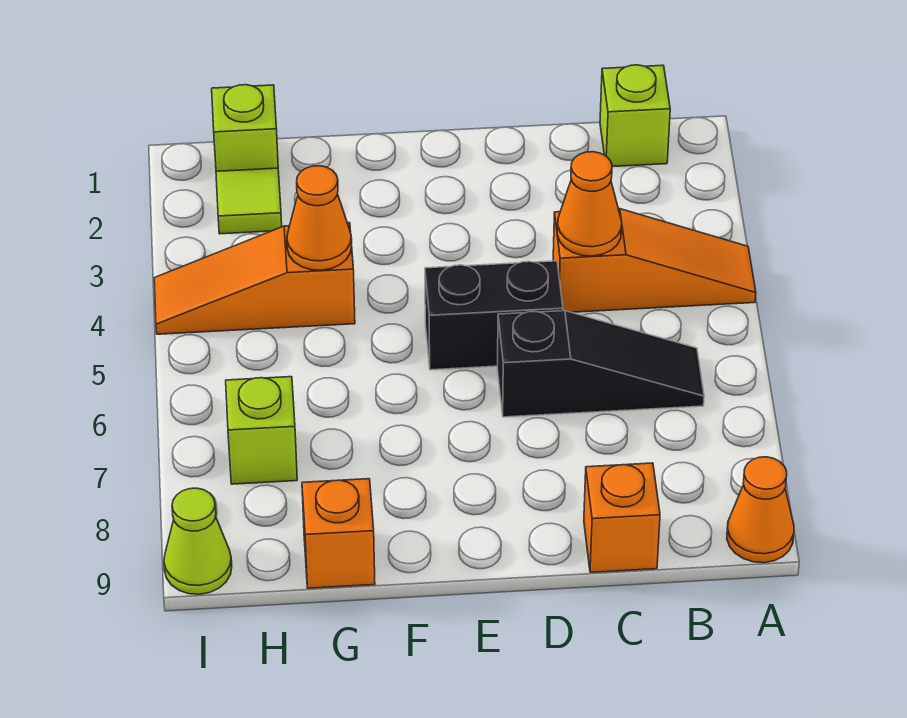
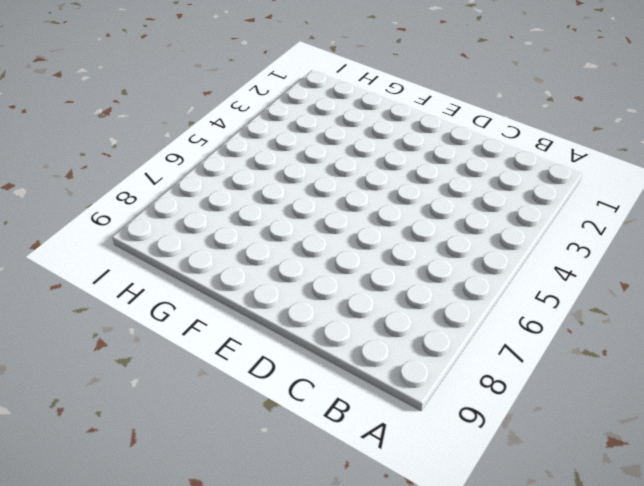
none -> orange 1x3 slope [553,209,756,312]
none -> orange 1x1 cone [727,457,794,563]
none -> lime 1x1 brick [600,65,670,167]

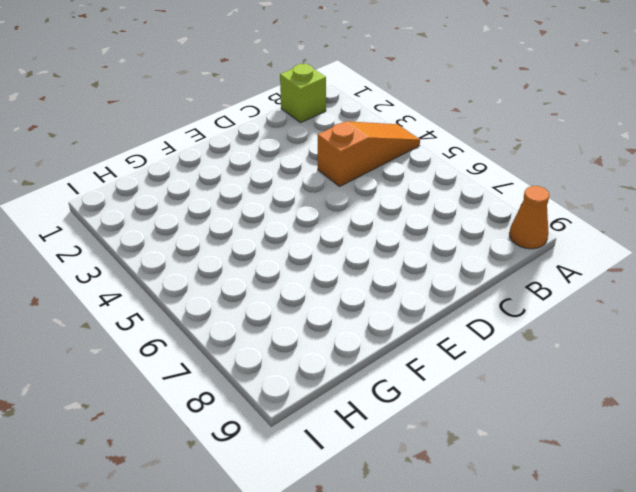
none -> black 1x3 slope [497,311,704,417]
none -> orange 1x1 brick [584,463,660,572]
none -> black 1x2 brick [425,261,563,370]

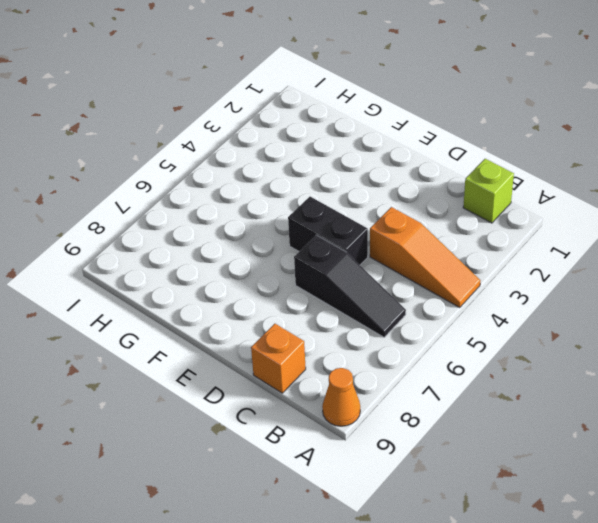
none -> orange 1x3 slope [154,223,355,334]
none -> orange 1x1 brick [302,479,375,588]
none -> lime 1x1 brick [212,85,278,171]

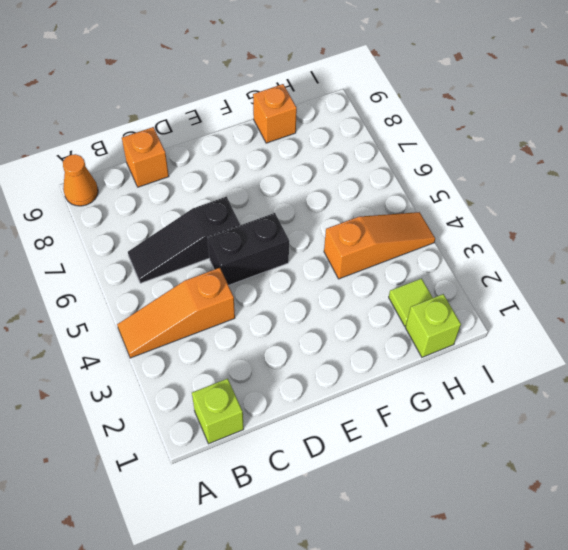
none -> lime 1x1 brick [226,377,297,484]
none -> lime 1x1 cone [164,488,232,594]
none -> orange 1x1 cone [557,152,622,256]

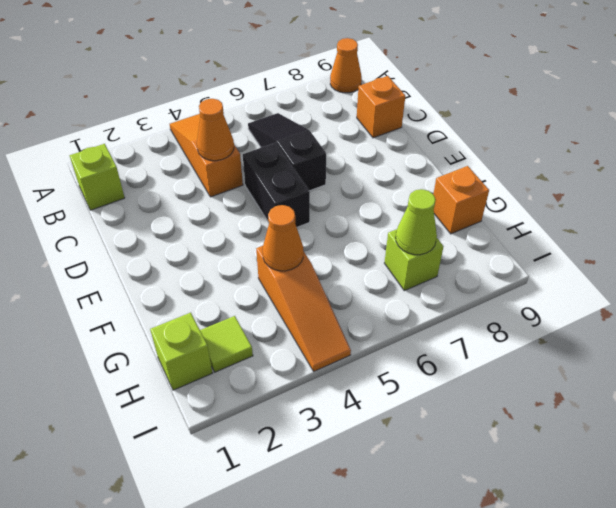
lime 1x1 cone [396,189,437,255] -> lime 1x1 cone moved to [164,488,232,594]

